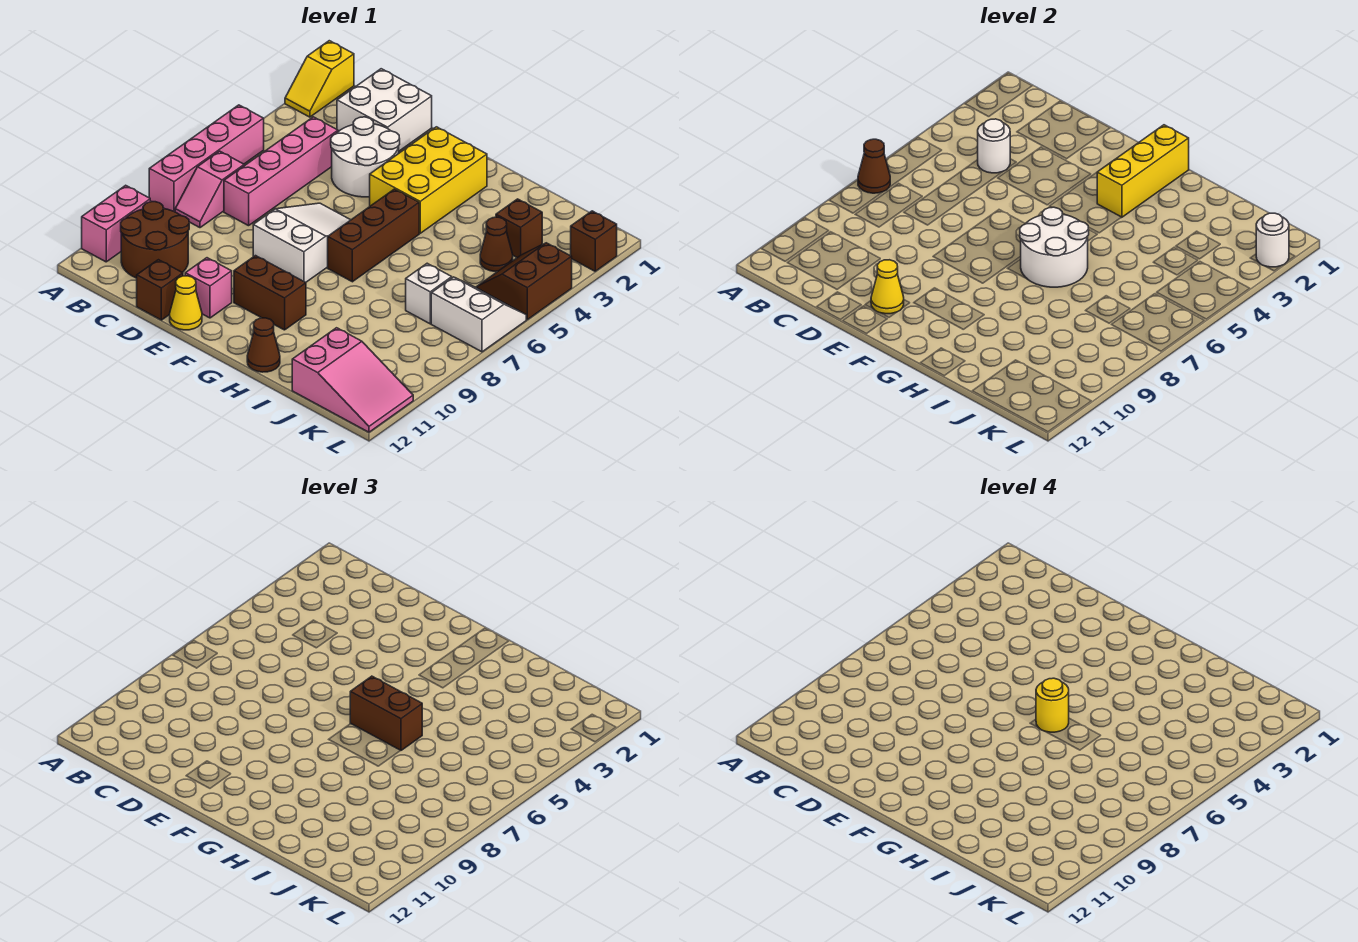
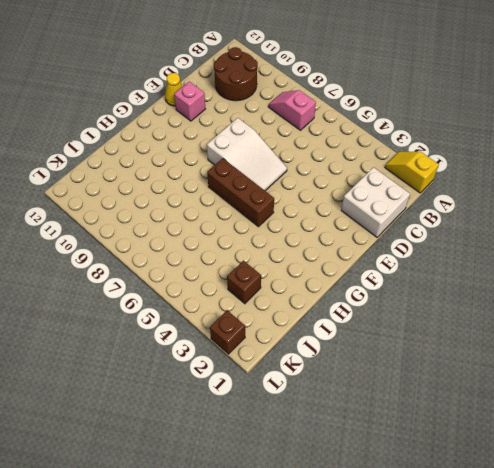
none -> pink 1x4 brick [149,105,264,212]
none -> pink 1x2 brick [82,185,150,262]
none -> pink 1x4 brick [224,117,338,226]
none -> white 2x2 round brick [331,117,400,197]

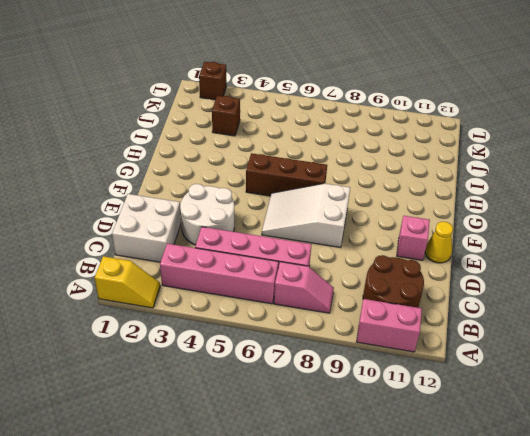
pink 1x4 brick [160,244,278,304] -> pink 1x4 brick moved to [149,105,264,212]
none -> brown 1x1 brick [137,260,183,320]
none -> yellow 2x3 brick [370,127,487,233]
none -> brown 1x2 brick [234,256,306,330]
none -> brown 1x1 cone [247,318,280,372]

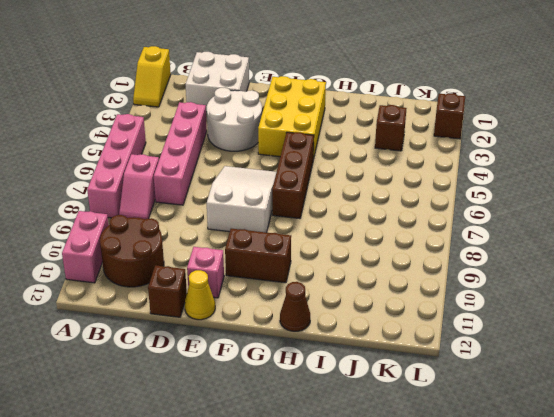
none -> brown 1x1 cone [480,217,513,272]
none -> white 1x1 brick [406,263,452,324]
none -> pink 2x3 slope [292,328,413,432]
none -> brown 2x2 slope [477,243,572,320]

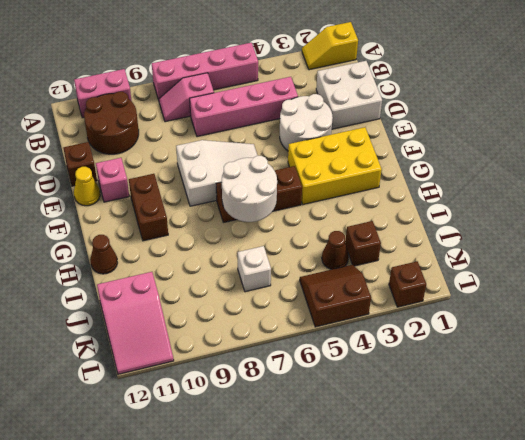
none -> white 2x2 slope [431,277,526,352]
none -> brown 1x1 cone [858,139,890,193]
none -> white 1x1 round brick [978,119,1010,173]
none -> yellow 1x1 cone [871,260,904,314]

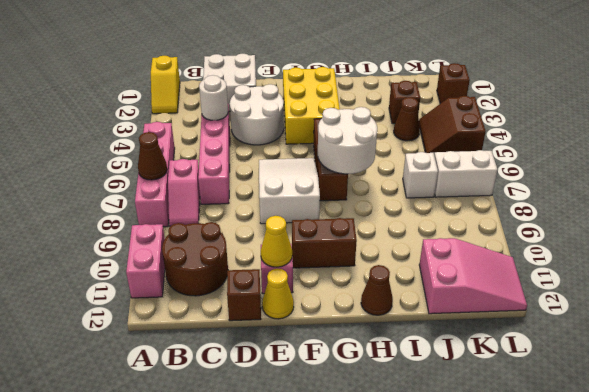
none -> yellow 1x3 brick [1097,125,1189,217]
none -> white 1x1 round brick [1256,213,1289,267]
none -> brown 1x2 brick [350,676,422,751]
none -> yellow 1x1 round brick [1036,678,1069,732]

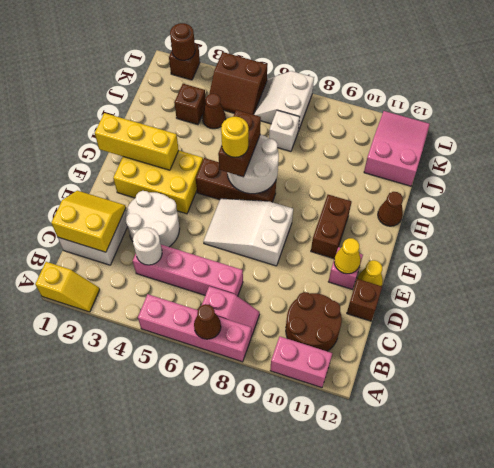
yellow 2x2 slope [51,191,126,252] -> none
brown 1x1 round brick [170,23,195,60] -> white 1x1 round brick [1256,213,1289,267]

